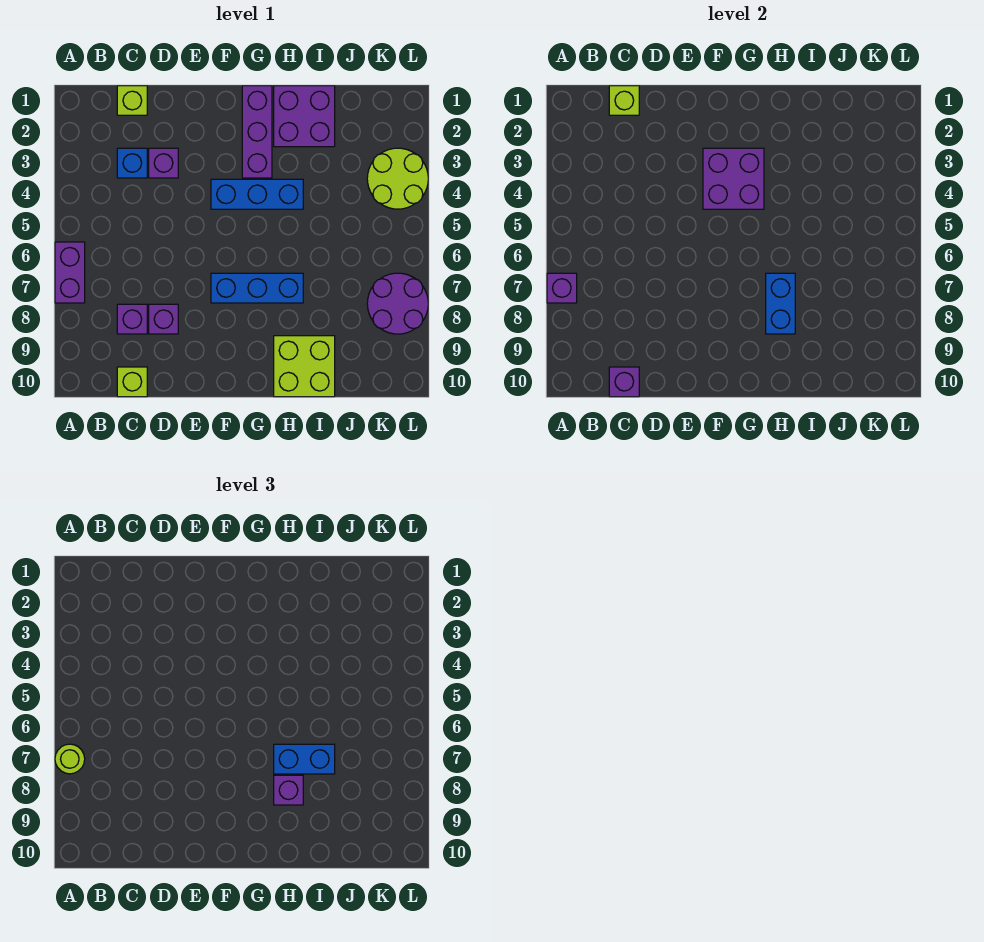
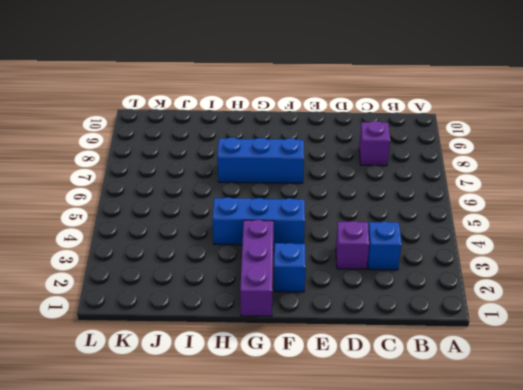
blue 1x1 brick [274,243,306,292] -> none
none -> purple 1x2 brick [55,242,85,303]
none -> lime 1x1 brick [117,86,147,115]
none -> lime 1x1 brick [117,367,147,397]

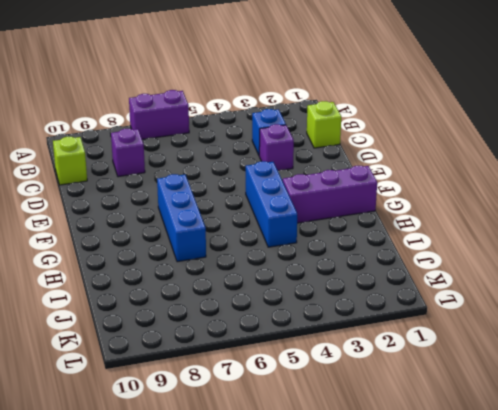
none -> purple 1x1 brick [149,304,178,334]
none -> purple 2x2 brick [274,86,335,147]
none -> lime 2x2 brick [274,336,335,397]

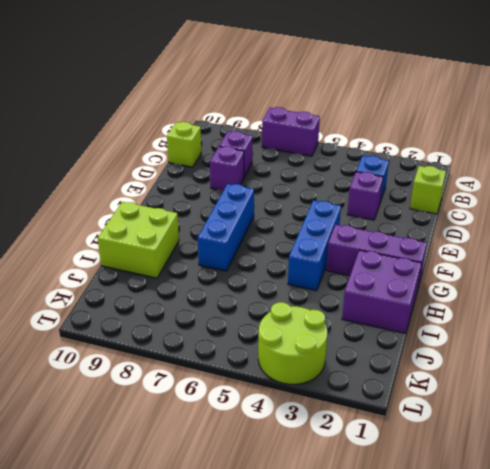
none -> purple 2x2 round brick [367,273,428,334]
none -> purple 1x1 brick [547,273,577,303]
none -> lime 1x1 brick [609,86,639,115]

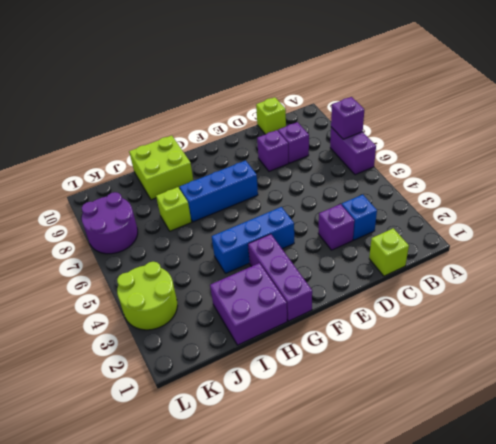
lime 1x1 brick [156,187,191,231] -> lime 1x1 brick moved to [609,86,639,115]
none -> purple 1x1 brick [609,367,639,397]
none -> purple 2x2 brick [703,148,764,209]
none -> blue 1x2 brick [766,273,795,334]

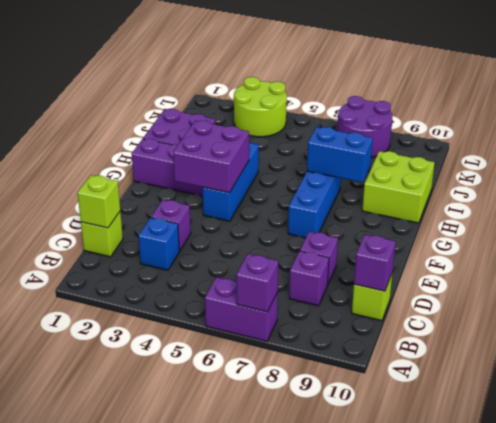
none -> lime 1x1 round brick [55,744,85,774]
none -> blue 1x2 brick [274,744,335,774]
none -> purple 1x1 brick [274,775,303,805]

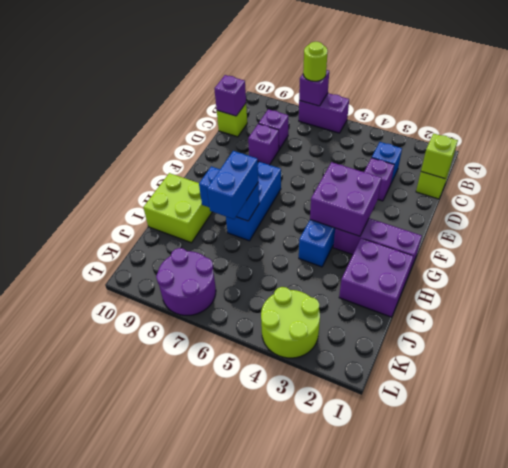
none -> purple 1x1 brick [274,775,303,805]

